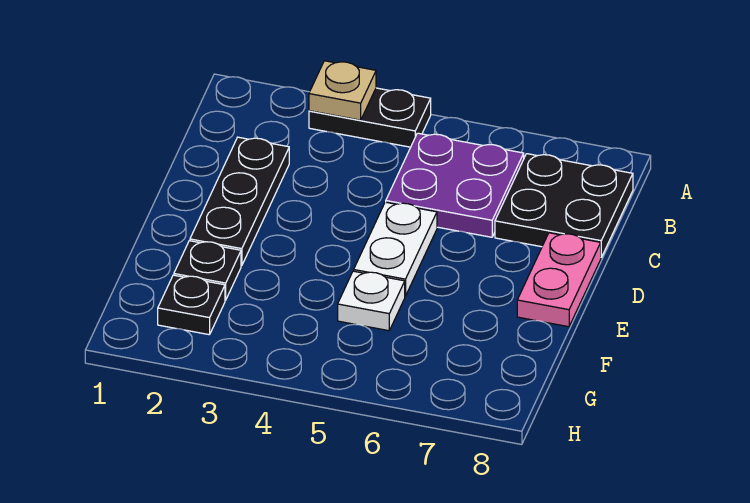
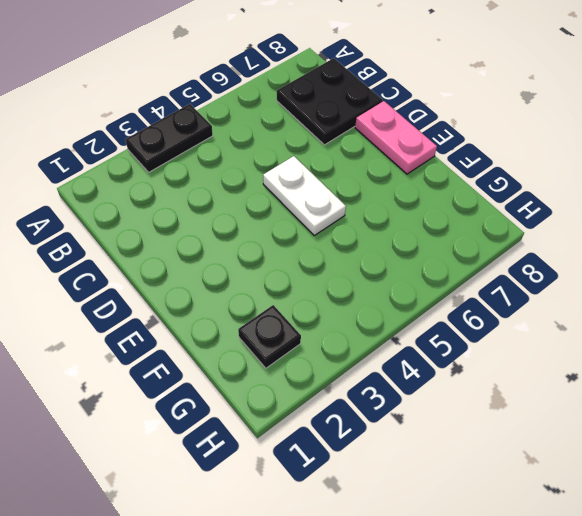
none -> purple 2x2 plate [386,133,524,237]
none -> black 1x3 plate [190,137,289,266]

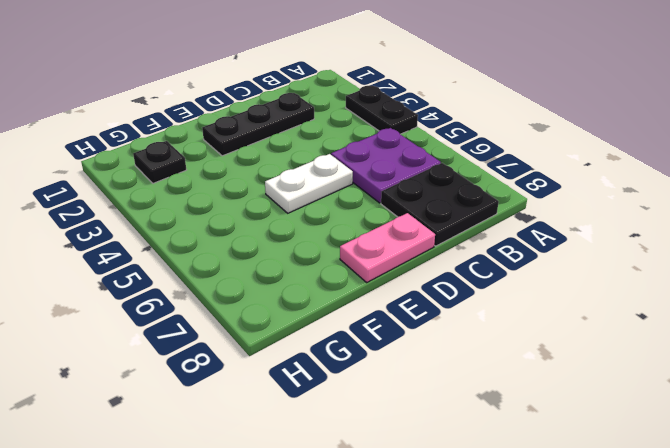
none -> black 1x1 plate [174,241,241,300]
none -> white 1x1 plate [338,271,405,331]

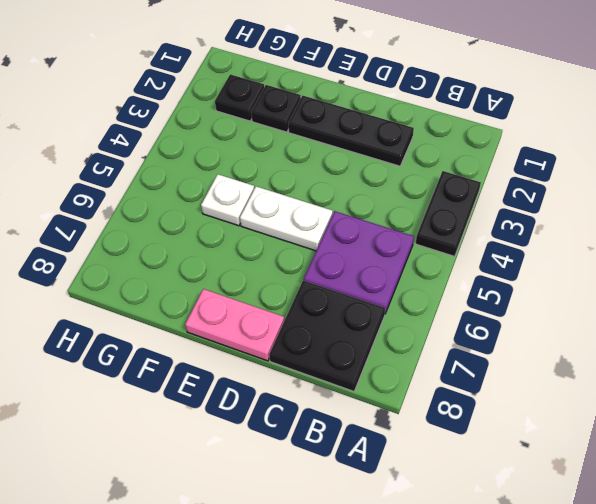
none -> tan 1x1 plate [309,61,376,120]

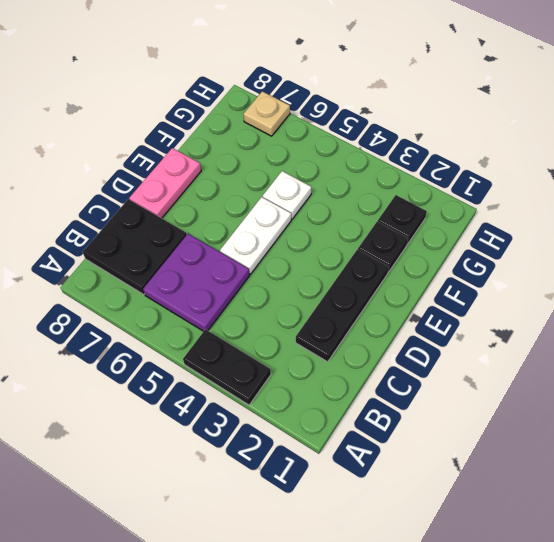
tan 1x1 plate [244,91,290,136] -> tan 1x1 plate moved to [309,61,376,120]

